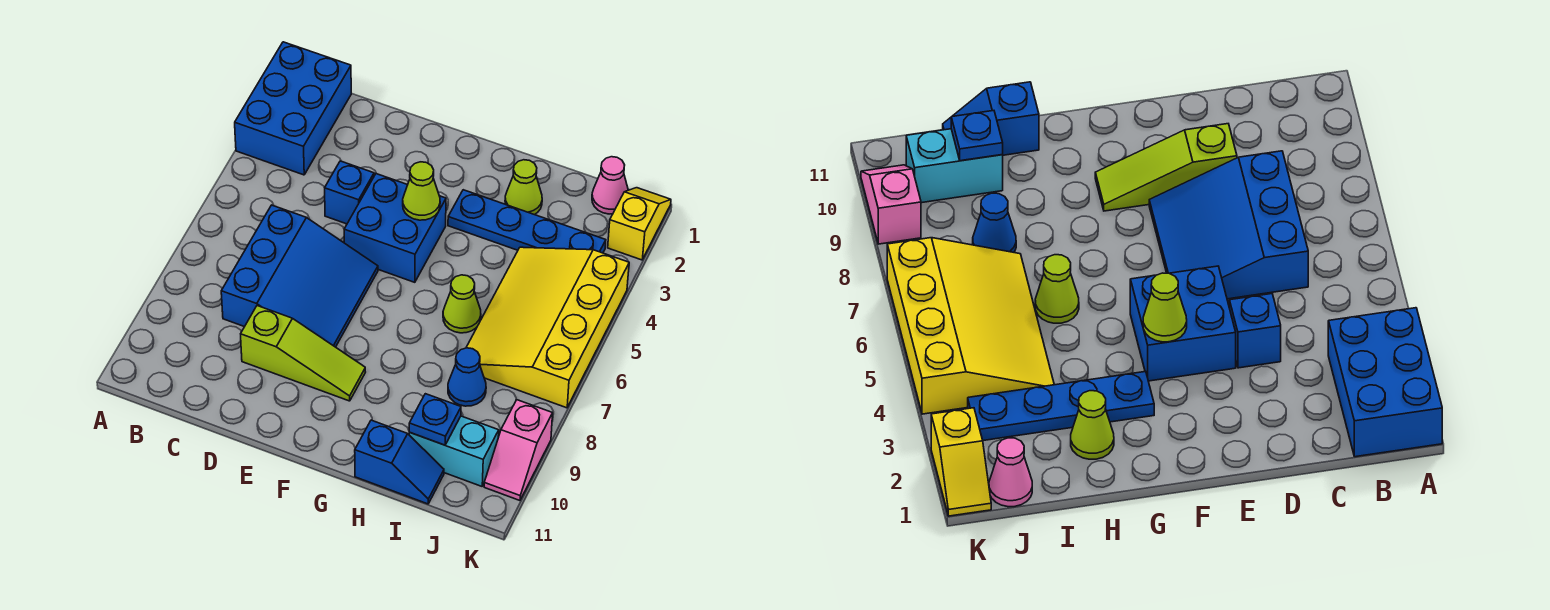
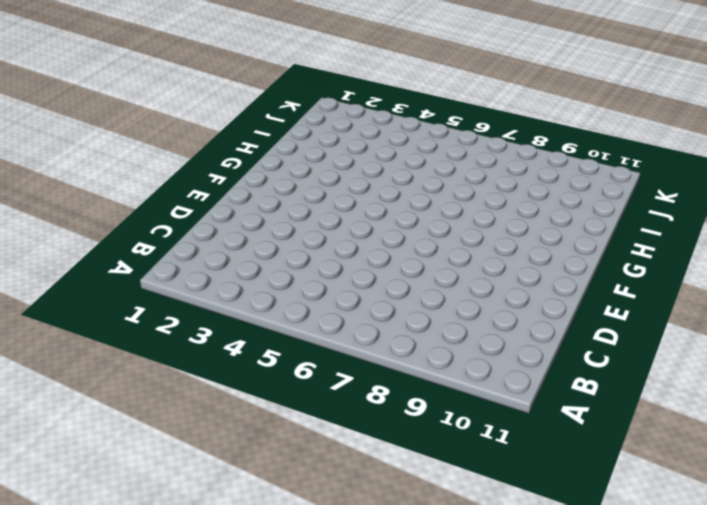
none -> blue 2x3 brick [235,42,351,175]
none -> blue 3x3 slope [221,205,378,347]
none -> blue 1x1 brick [325,161,374,224]

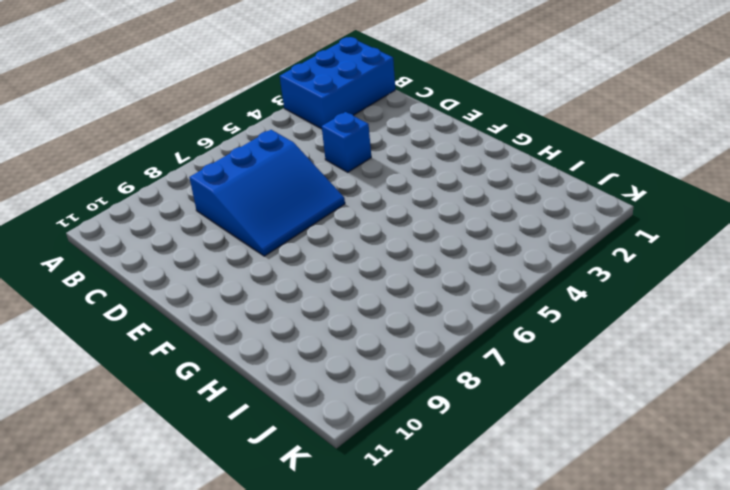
none -> lime 1x3 slope [241,306,365,401]
none -> blue 2x2 brick [344,174,446,282]
none -> blue 1x4 plate [448,190,606,253]

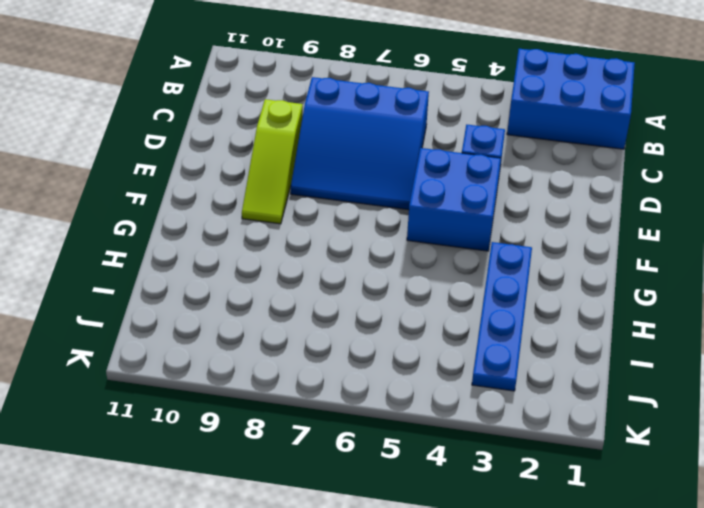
none -> lime 1x1 cone [505,160,542,215]
none -> lime 1x1 cone [443,275,481,333]
none -> blue 1x2 slope [355,420,444,504]

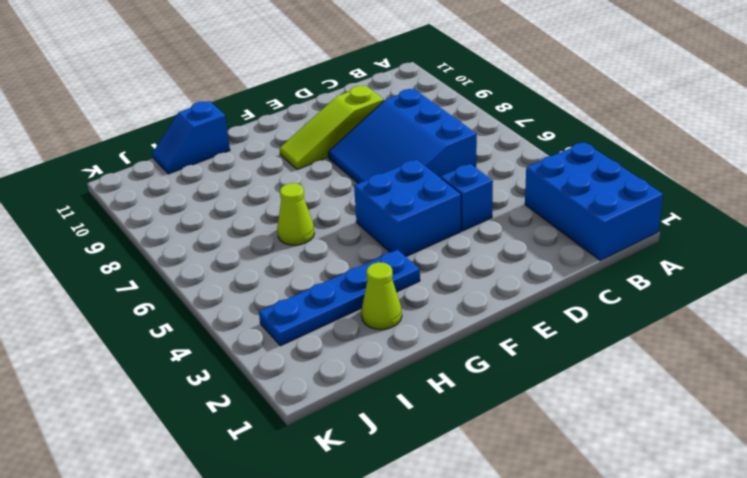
none -> yellow 3x4 slope [466,247,629,408]
none -> blue 1x1 cone [448,348,486,406]
none -> cyan 1x2 brick [409,416,499,486]

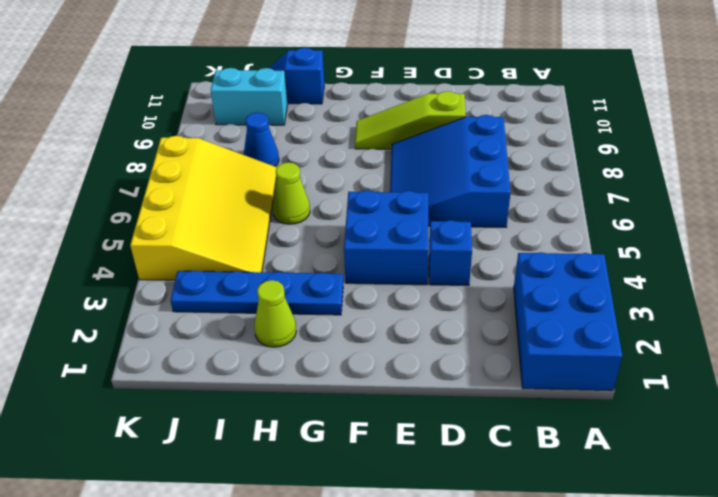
none -> pink 1x1 cone [592,157,628,214]
none -> yellow 1x2 slope [608,188,671,260]
none -> pink 1x2 slope [484,400,553,500]

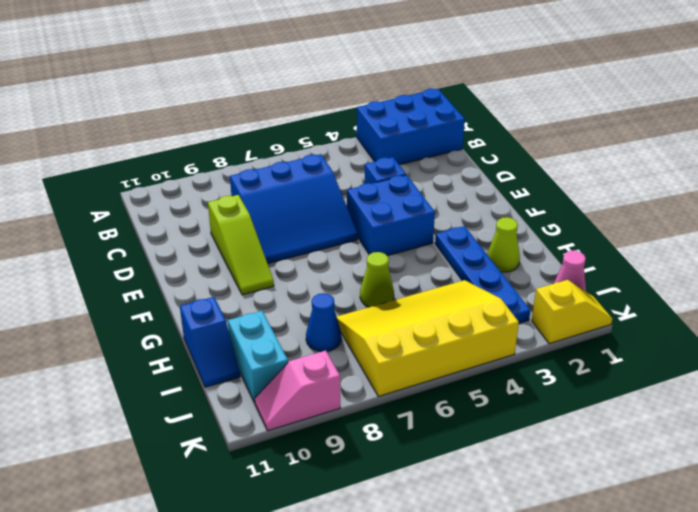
none -> lime 1x1 cone [403,162,440,220]
none -> blue 1x1 plate [409,394,461,445]

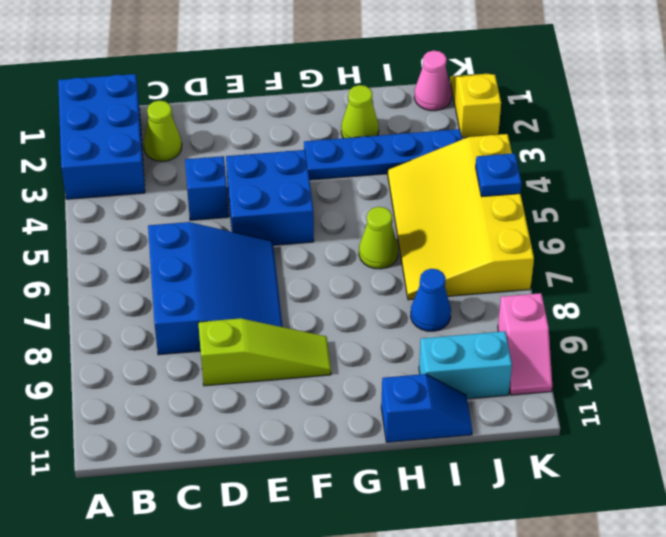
lime 1x1 cone [144,101,182,161] -> lime 1x1 cone moved to [403,162,440,220]
blue 1x1 plate [476,153,522,197] -> blue 1x1 plate moved to [409,394,461,445]

